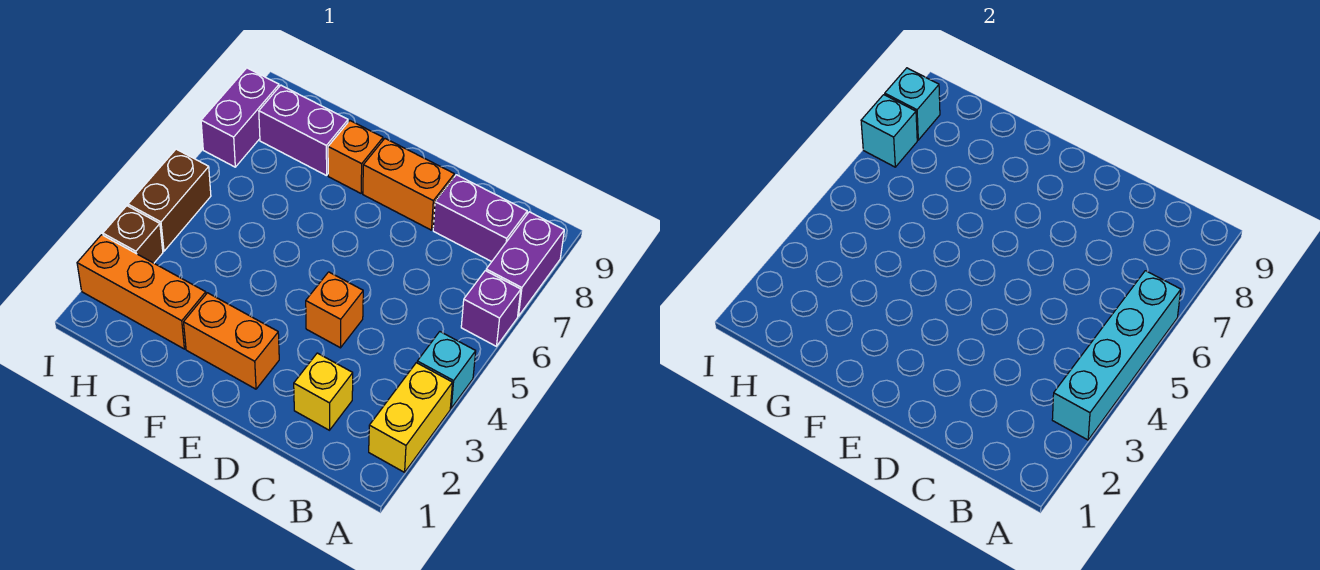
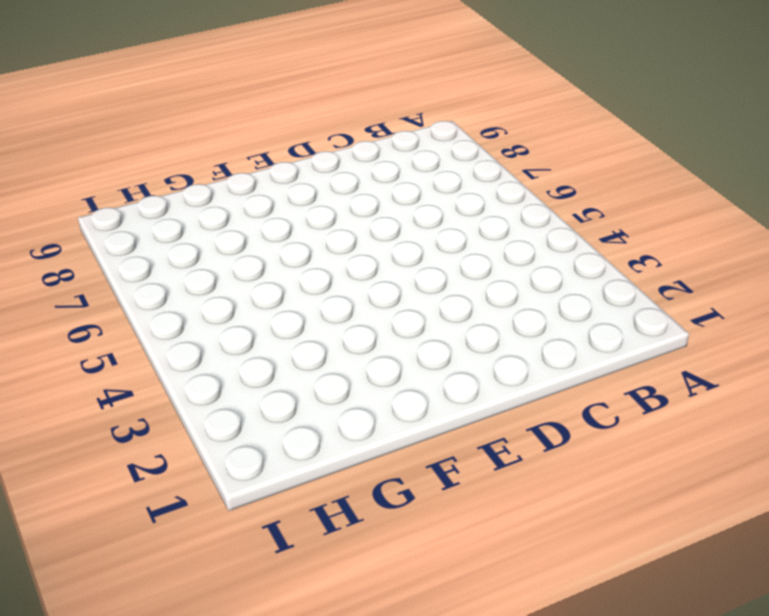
none -> yellow 1x2 brick [369,363,452,472]
none -> cyan 1x1 brick [417,332,476,408]
none -> purple 1x1 brick [461,271,521,346]

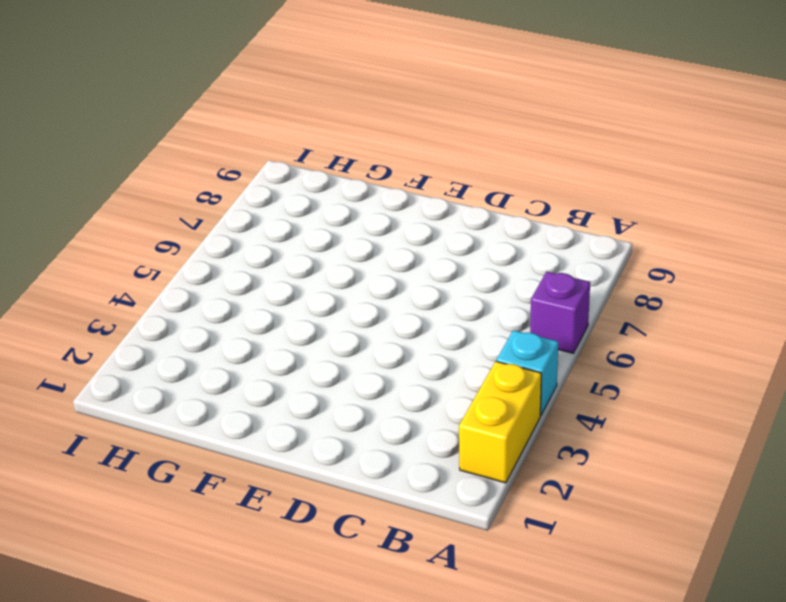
none -> purple 1x2 brick [486,212,564,316]
none -> purple 1x2 brick [433,175,527,262]
none -> yellow 1x1 brick [294,353,353,430]

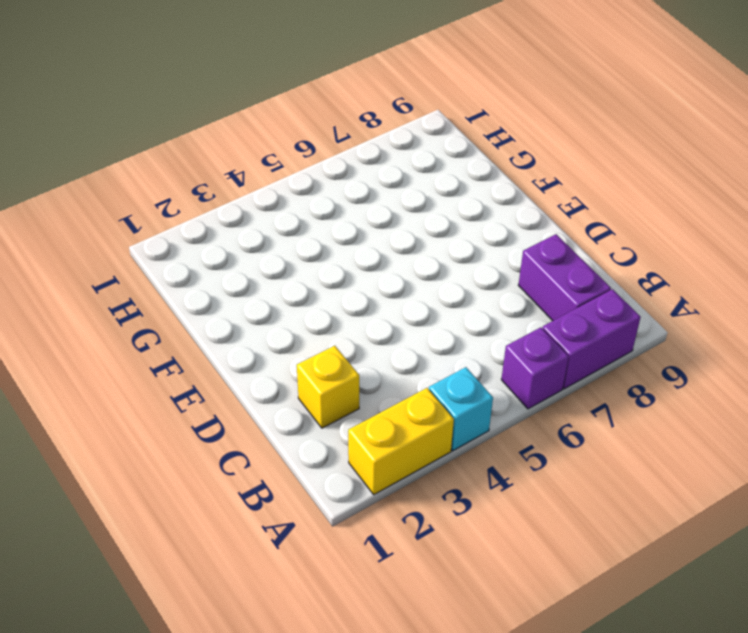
none -> orange 1x1 brick [306,272,363,348]
none -> orange 1x2 brick [363,139,454,230]
none -> orange 1x2 brick [184,293,279,389]

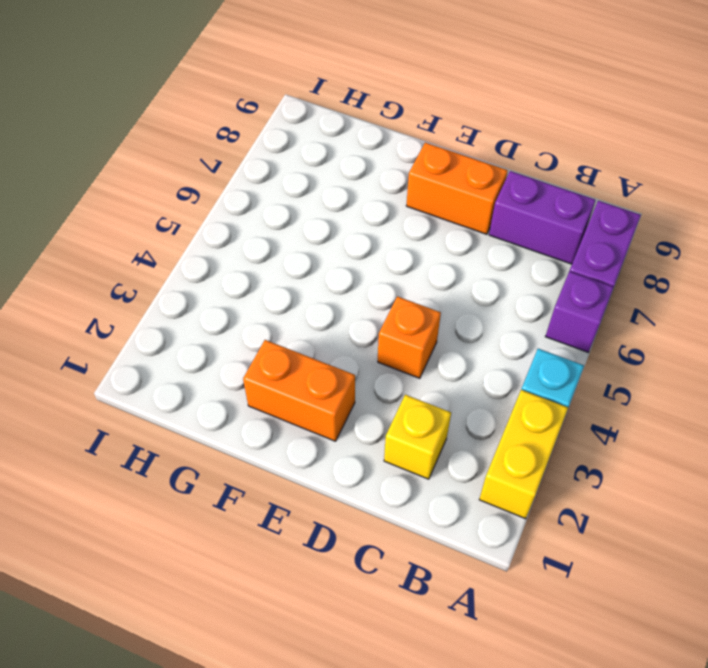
none -> orange 1x1 brick [328,121,383,193]
none -> orange 1x3 brick [77,235,206,349]
none -> purple 1x2 brick [259,85,348,176]

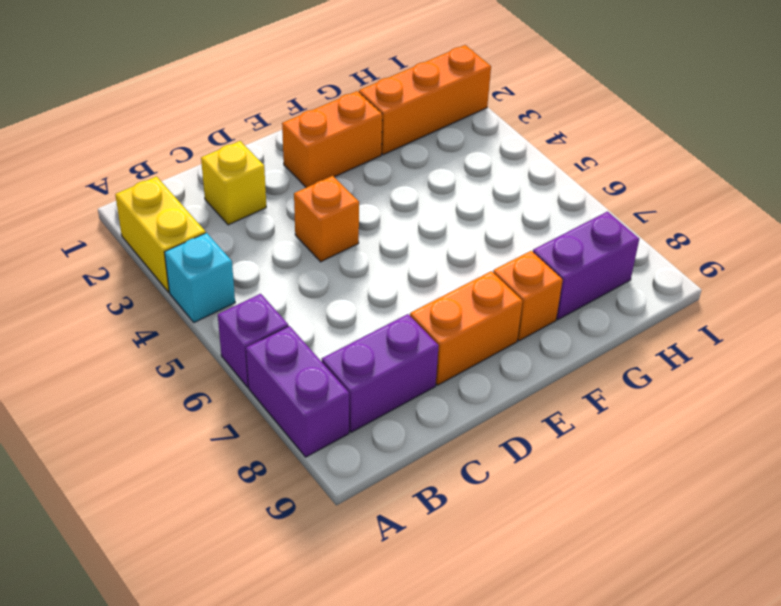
none -> brown 1x1 brick [103,206,163,263]
none -> brown 1x2 brick [128,149,211,251]
none -> purple 1x2 brick [201,68,279,167]

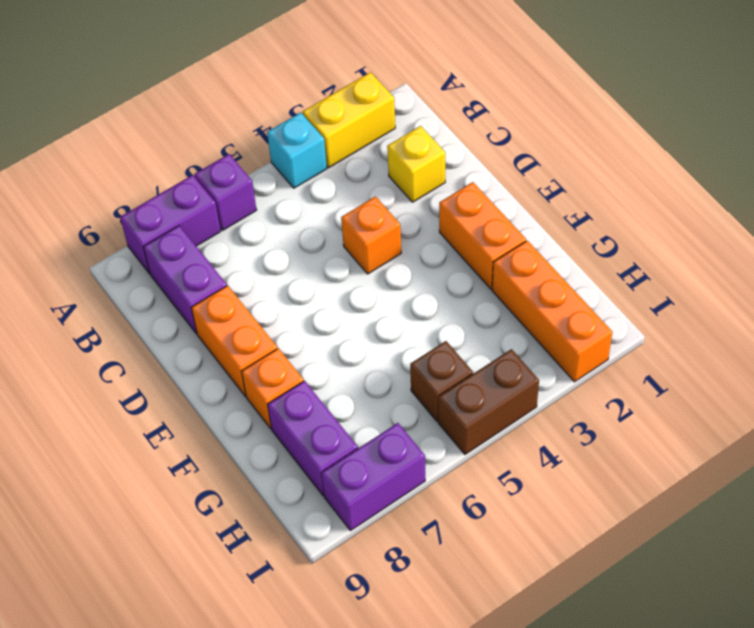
brown 1x1 brick [410,341,473,421] -> brown 1x1 brick moved to [103,206,163,263]
none -> cyan 1x4 brick [1052,271,1181,440]
none -> cyan 1x1 brick [861,95,917,167]
none -> cyan 1x1 brick [885,68,940,140]

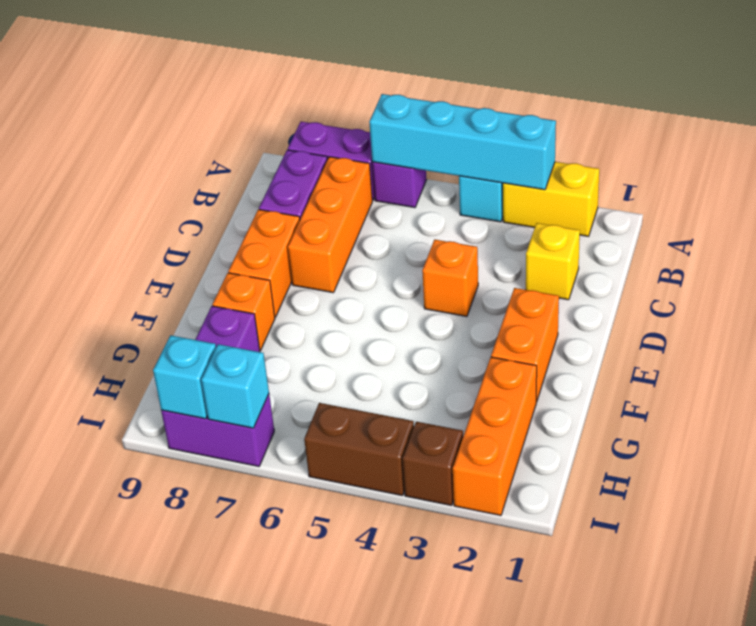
orange 1x3 brick [288,157,372,293] -> none

